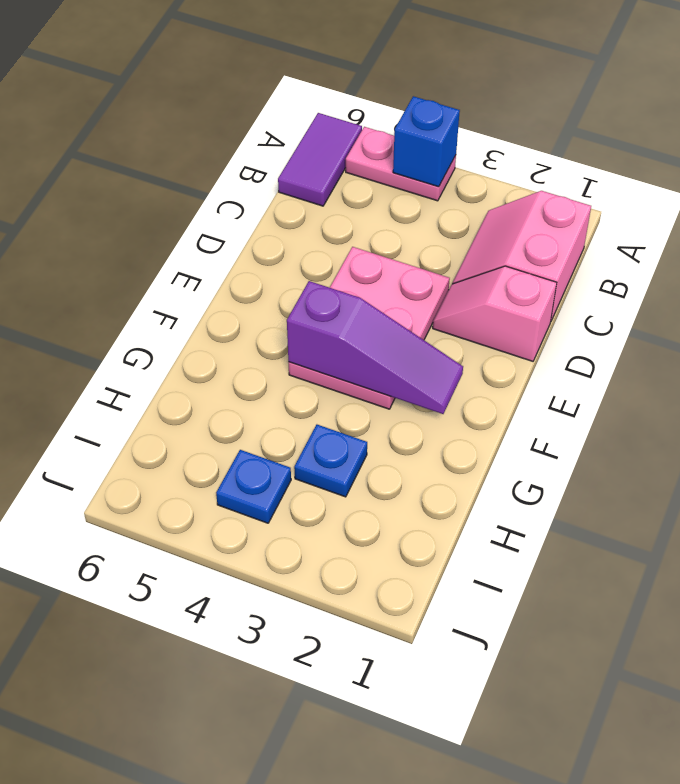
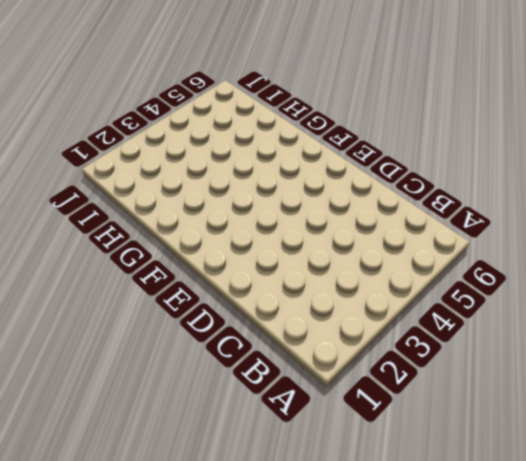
none -> pink 1x2 plate [346,127,456,201]
none -> purple 1x2 tile [278,113,362,206]

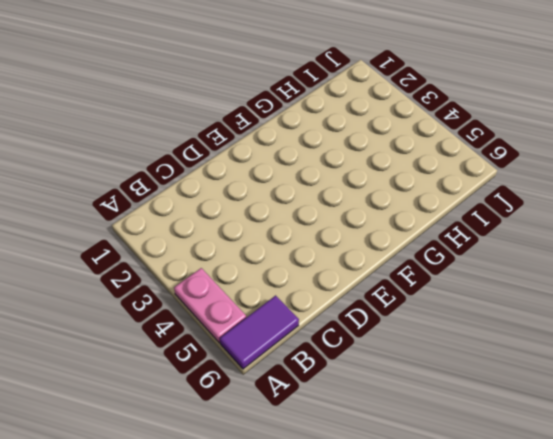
none -> pink 2x2 slope [452,191,591,320]
none -> pink 1x2 slope [433,266,557,361]

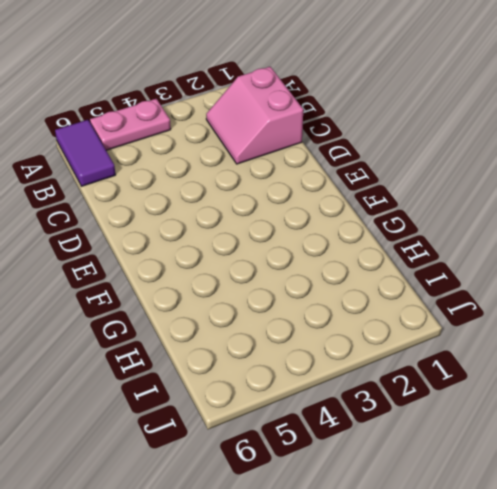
none -> pink 1x2 slope [433,266,557,361]
none -> pink 2x3 plate [288,247,450,409]

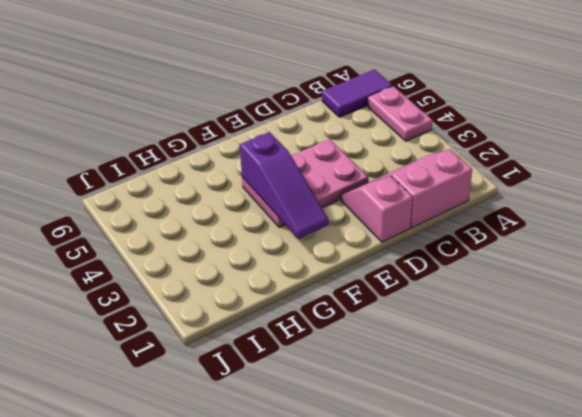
none -> blue 1x1 plate [294,425,367,497]
none -> blue 1x1 plate [216,450,291,523]

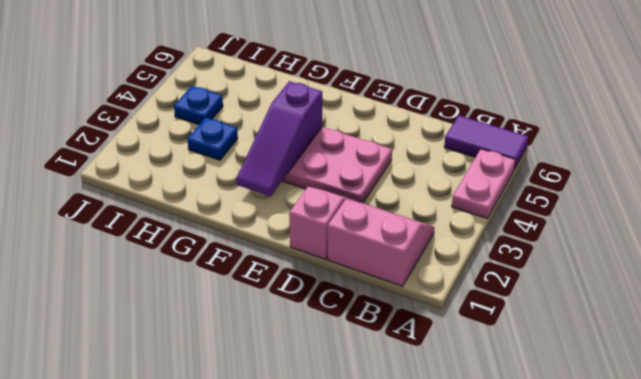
none -> blue 1x1 brick [393,96,460,187]

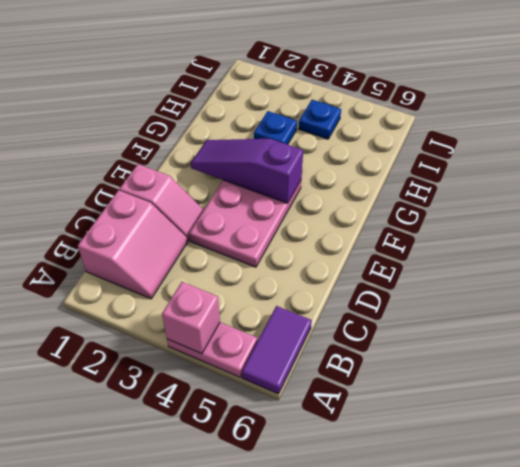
pink 1x1 brick [162,282,220,354] -> blue 1x1 brick [393,96,460,187]

